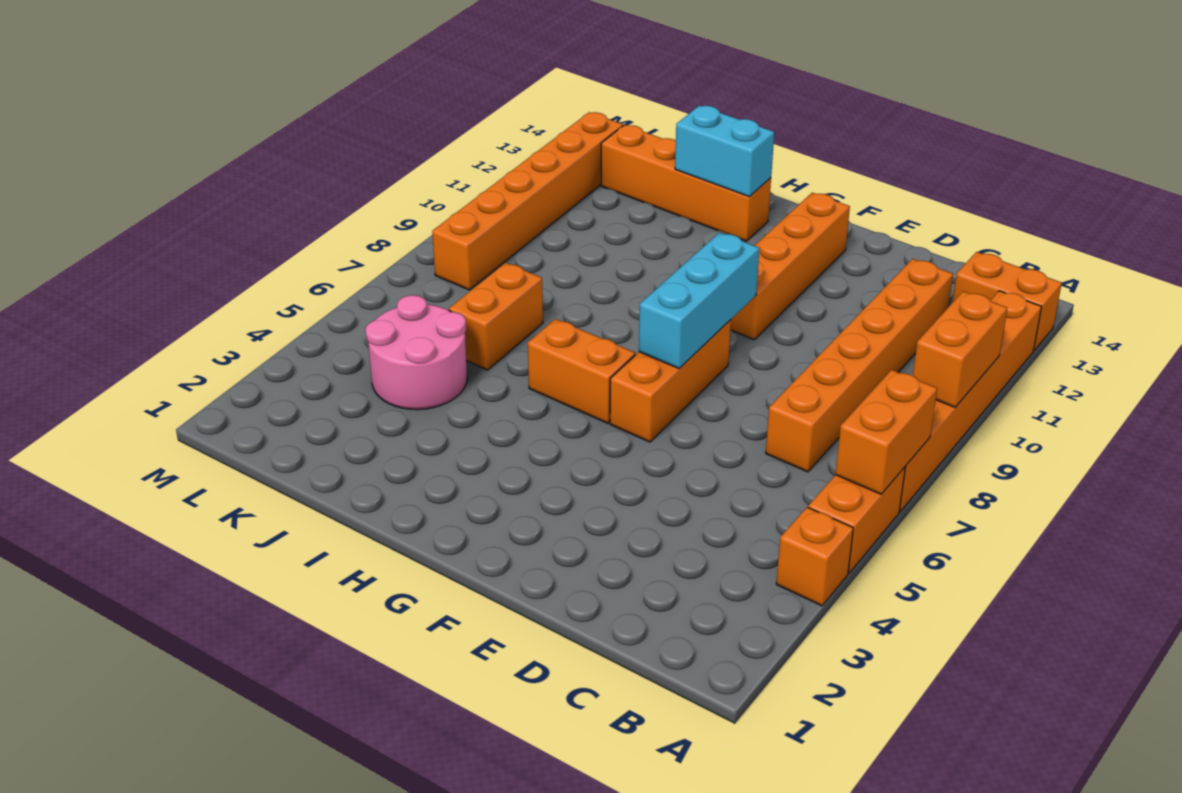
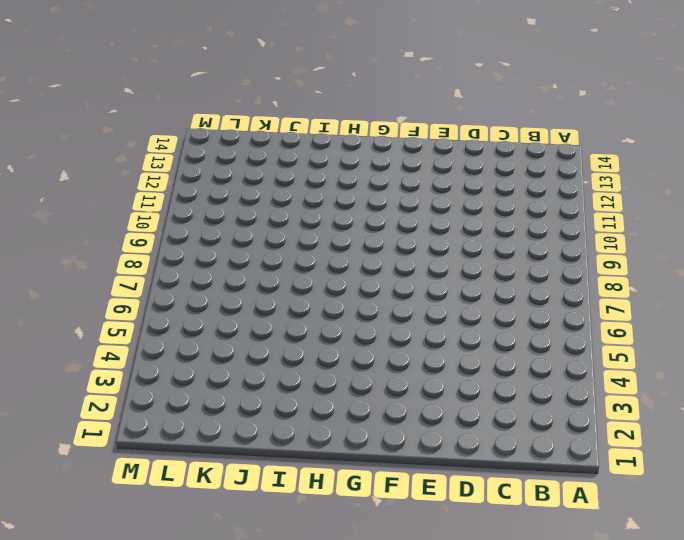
none -> orange 1x1 brick [776,507,853,606]
none -> orange 1x2 brick [808,467,905,573]
none -> orange 1x6 brick [899,291,1042,512]

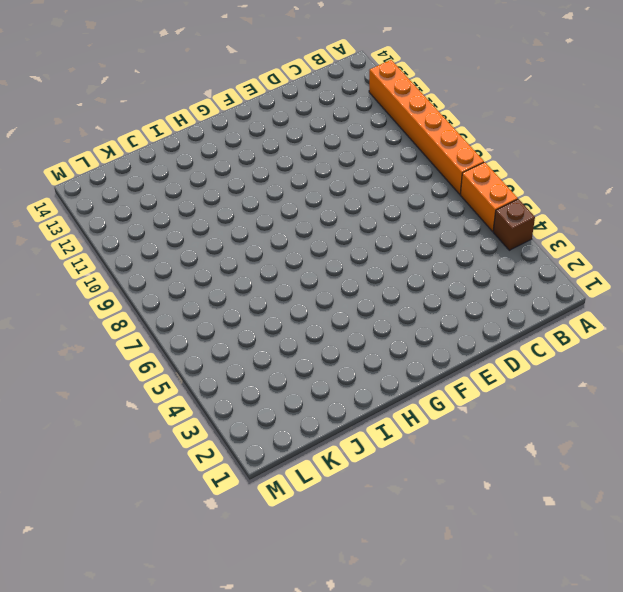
brown 1x1 brick [493,199,535,250] -> orange 1x1 brick [776,507,853,606]
none -> orange 1x2 brick [952,252,1062,350]
none -> orange 1x6 brick [766,259,953,472]
none -> orange 1x3 brick [610,320,731,442]

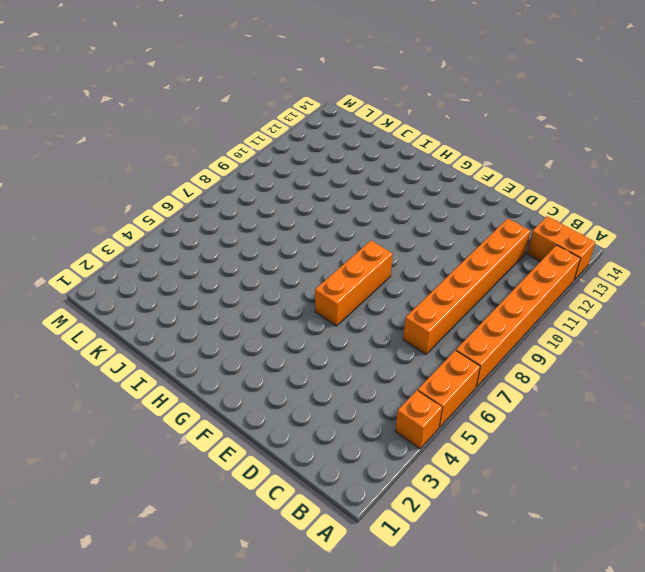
none -> orange 1x4 brick [730,193,850,340]
none -> orange 1x2 brick [528,319,635,423]
none -> orange 1x4 brick [601,125,771,241]

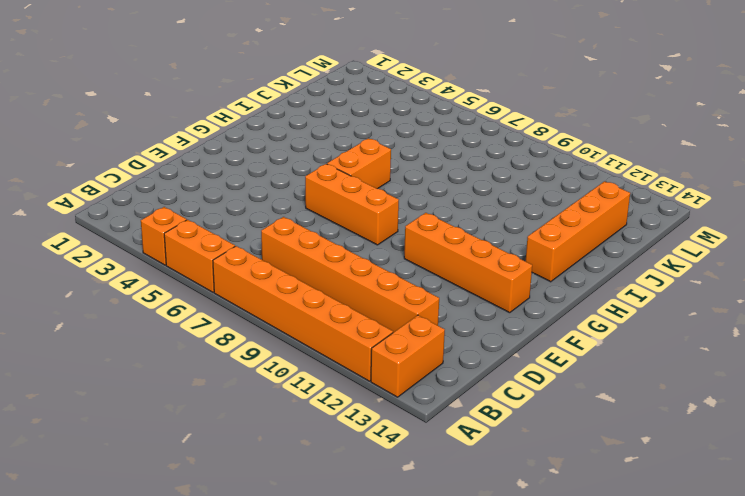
none -> pink 2x2 round brick [366,295,467,410]
none -> orange 1x2 brick [449,263,543,370]
none -> orange 1x6 brick [432,112,623,290]

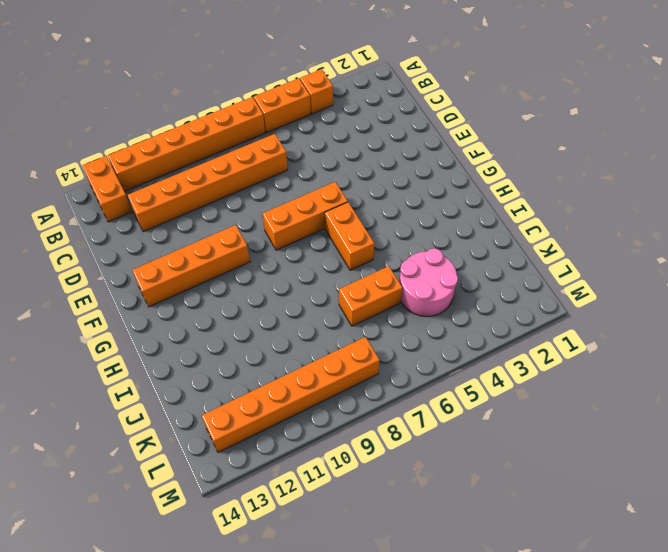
none -> orange 1x4 brick [601,125,771,241]
none -> orange 1x2 brick [835,370,937,494]
none -> orange 1x2 brick [913,291,1007,407]

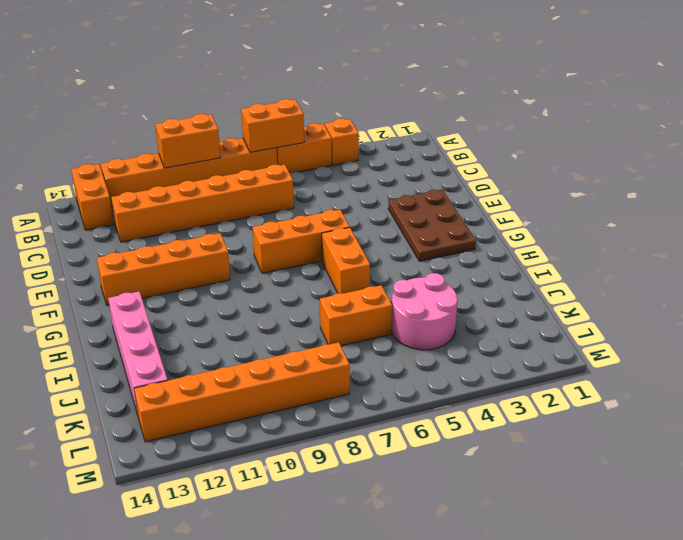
brown 2x3 plate [388,190,476,261] -> none
pink 1x4 brick [108,291,168,415] -> orange 1x4 brick [601,125,771,241]
none -> cyan 1x3 brick [639,233,759,368]
none -> cyan 1x2 brick [675,106,774,197]

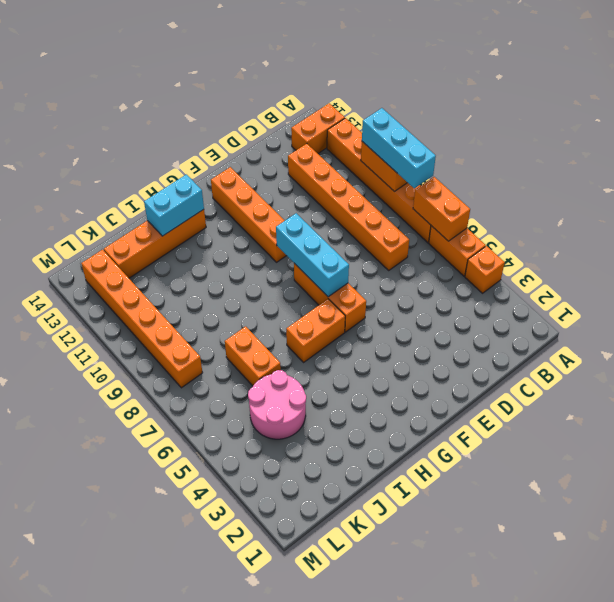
cyan 1x3 brick [362,108,436,188] -> none

